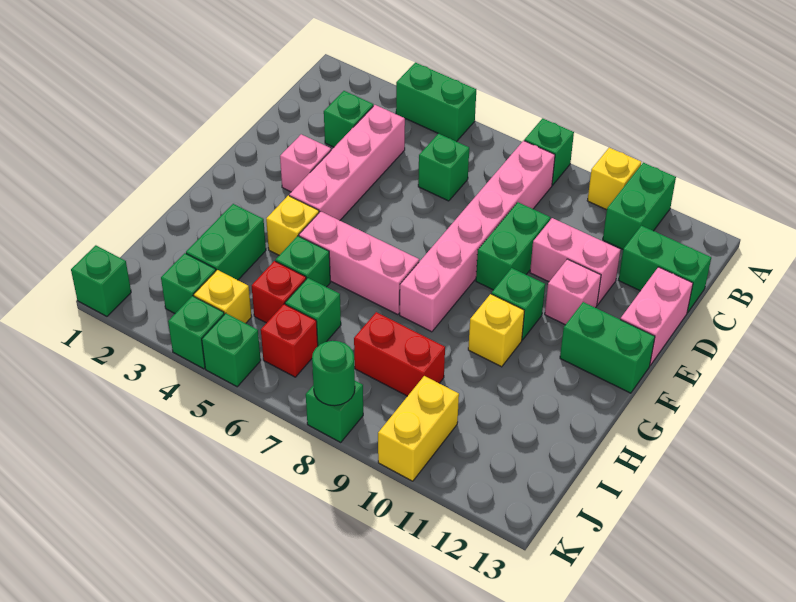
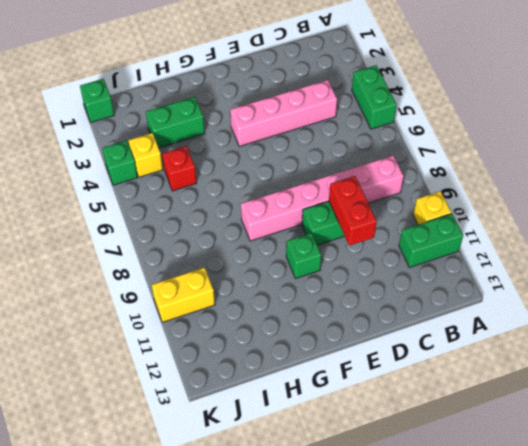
red 1x2 brick [329,176,377,246] -> red 1x2 brick moved to [354,312,445,396]
none -> green 1x1 brick [524,118,574,185]
none -> green 1x1 brick [324,91,373,147]
none -> green 1x1 brick [418,133,469,201]
none -> green 1x2 brick [619,226,711,313]

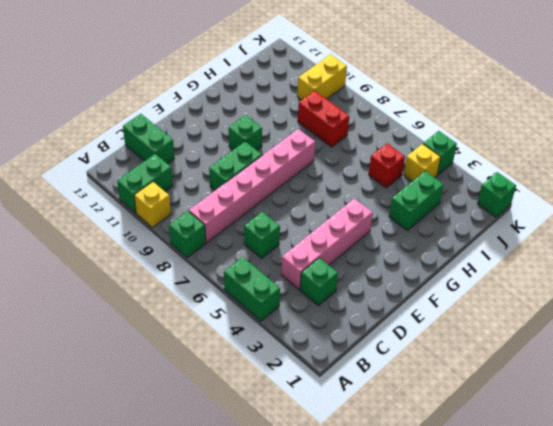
none -> pink 1x2 brick [530,218,620,305]
none -> pink 1x2 brick [620,267,693,365]
none -> pink 1x1 brick [280,134,331,192]
none -> pink 1x1 brick [545,259,601,325]

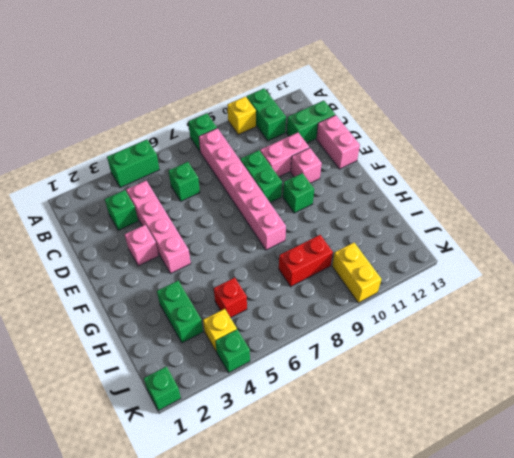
none -> green 1x2 brick [560,302,655,393]
none -> yellow 1x1 brick [266,196,319,255]
none -> pink 1x3 brick [299,211,419,315]
none -> yellow 1x1 brick [468,294,524,367]

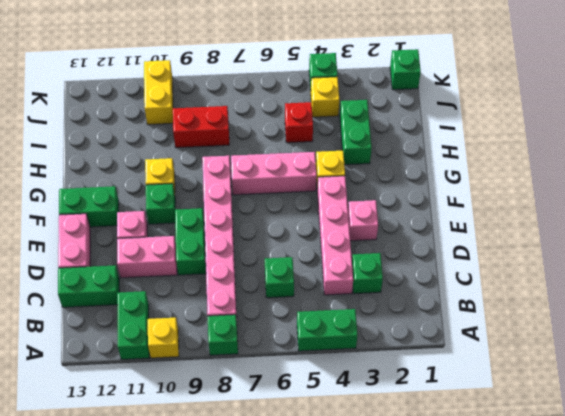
none -> green 1x1 brick [275,236,330,287]
none -> green 1x1 brick [285,278,341,346]
none -> green 1x1 brick [161,253,216,313]
none -> red 1x1 brick [261,304,318,377]

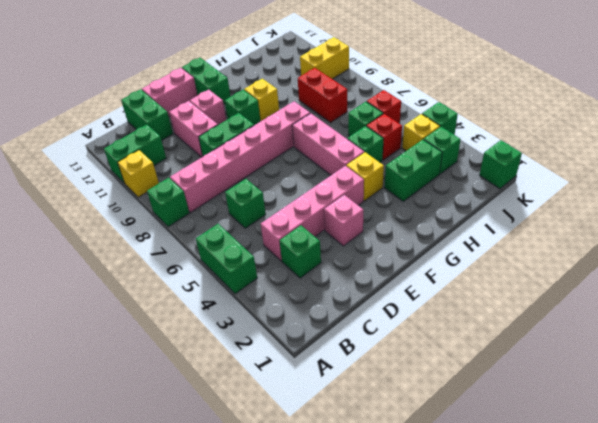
none -> green 1x1 brick [202,313,261,387]
none -> green 1x1 brick [306,381,363,442]
none -> green 1x1 round brick [312,341,355,406]

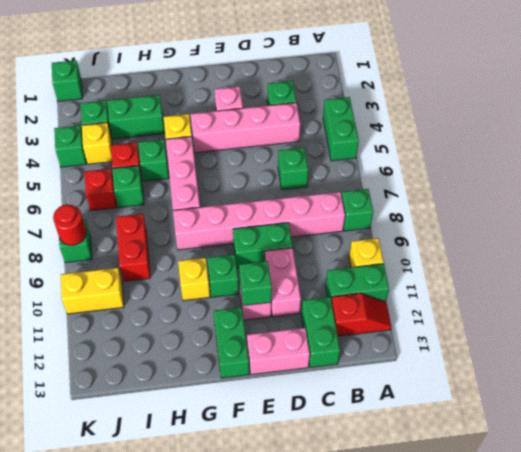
red 1x2 slope [331,293,391,336] -> none
green 1x1 brick [239,261,272,306] -> green 1x1 brick moved to [202,313,261,387]
red 1x1 round brick [53,204,86,245] -> green 1x1 round brick [312,341,355,406]

